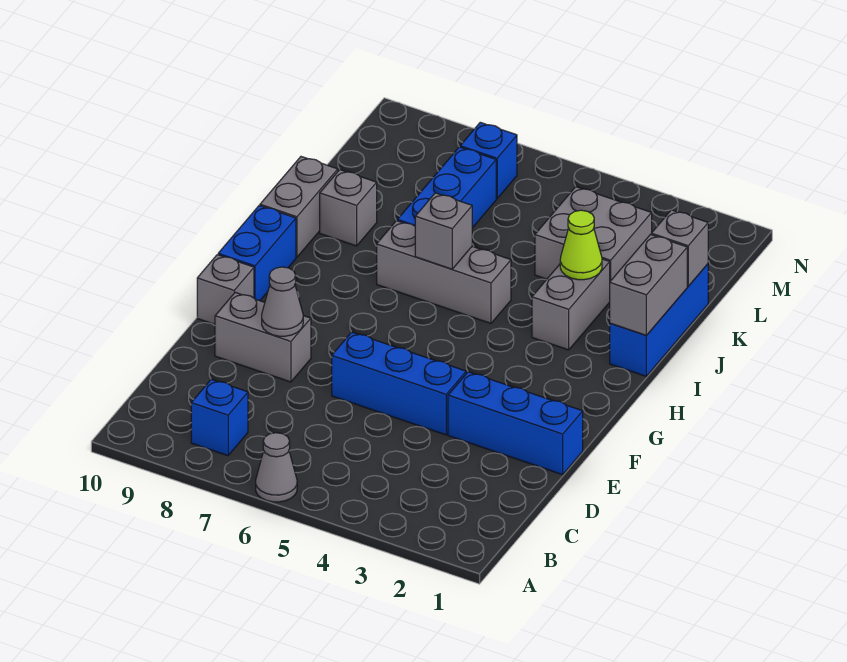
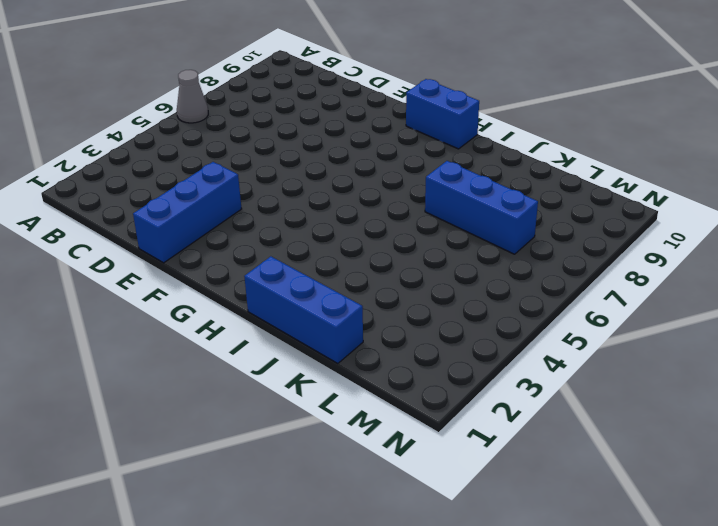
none -> blue 1x1 brick [191,379,248,456]
none -> blue 1x3 brick [332,332,466,435]
none -> grey 1x2 brick [215,292,311,382]

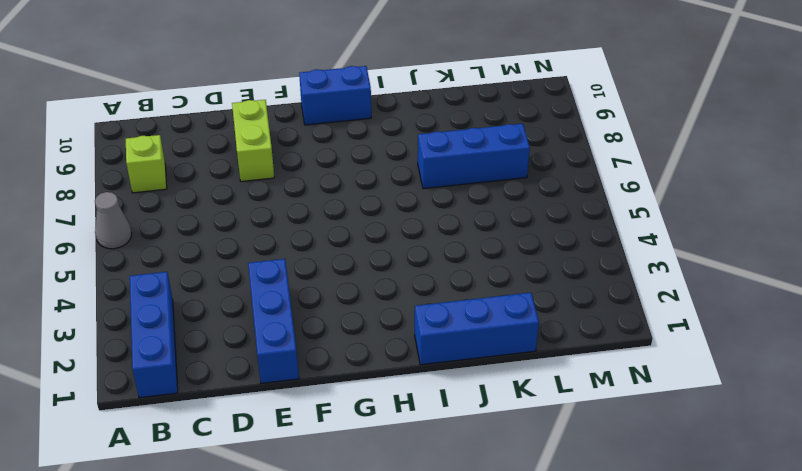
blue 1x3 brick [130,272,178,398] -> blue 1x3 brick moved to [332,332,466,435]
lime 1x1 brick [126,135,167,193] -> blue 1x1 brick [191,379,248,456]
lime 1x2 brick [232,100,274,182] -> grey 1x2 brick [215,292,311,382]
none -> grey 1x1 brick [197,255,254,324]
none -> grey 1x2 brick [532,259,610,350]
none -> grey 1x3 brick [377,221,511,323]

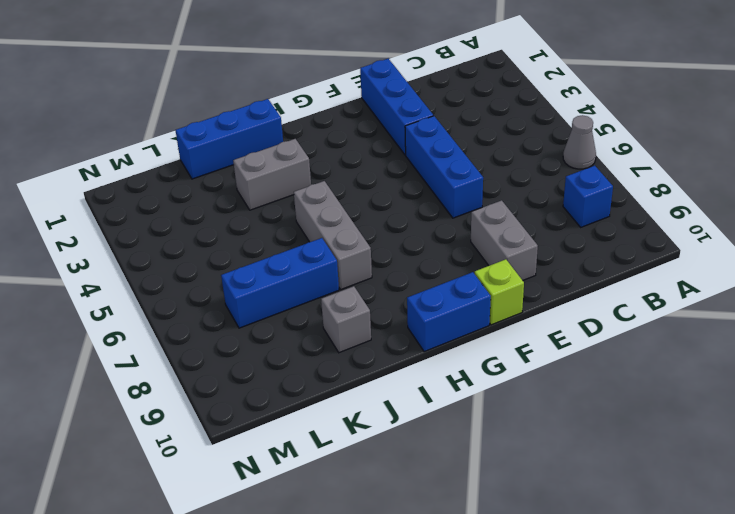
lime 1x1 brick [475,259,524,325] -> grey 1x1 brick [197,255,254,324]
none -> grey 1x2 brick [260,157,338,257]
none -> grey 2x2 brick [535,187,652,281]
none -> blue 1x1 brick [460,122,517,199]

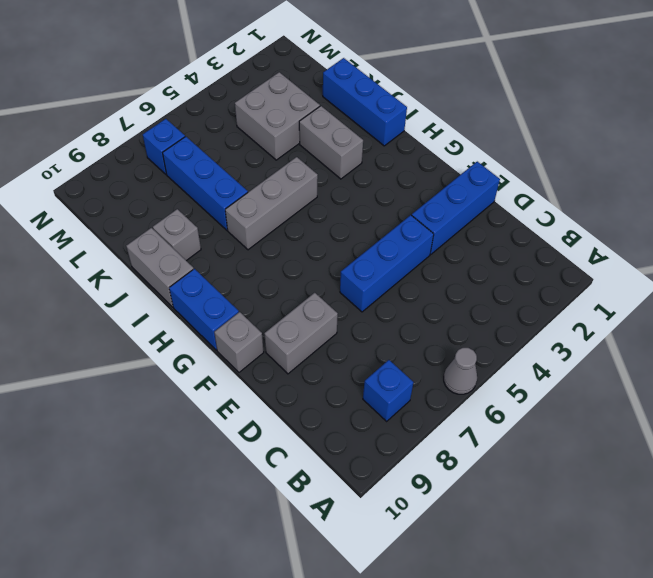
none -> grey 1x1 cone [262,267,303,336]
none -> grey 1x2 brick [610,235,687,335]
none -> grey 1x1 brick [415,193,472,269]

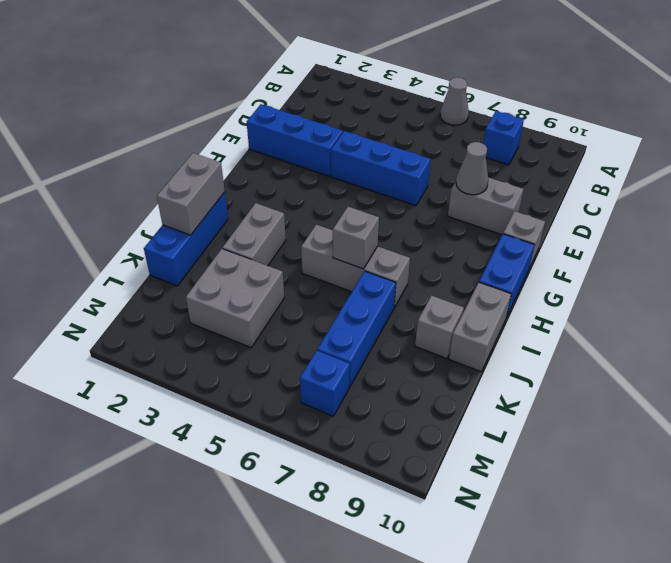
none -> lime 1x1 cone [560,210,602,280]
none -> grey 1x1 brick [651,210,708,286]

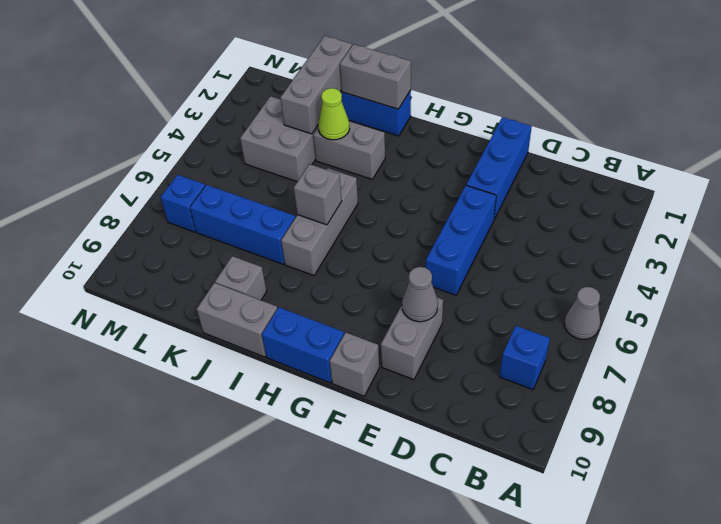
grey 1x3 brick [280,36,352,134] -> grey 1x1 brick [651,210,708,286]

